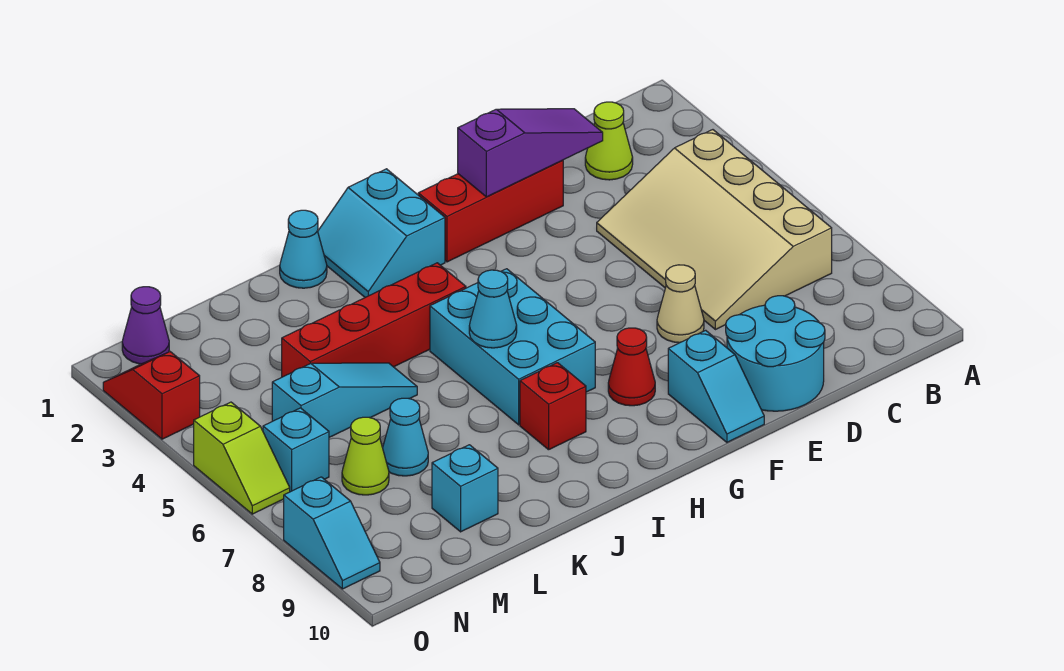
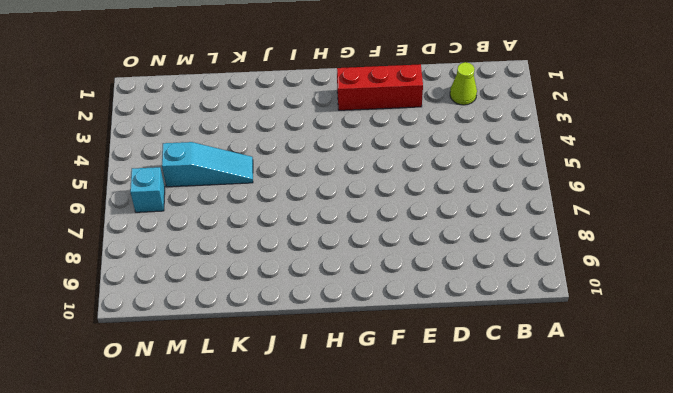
none -> tan 3x4 slope [597,130,832,330]
none -> cyan 2x2 round brick [726,296,825,411]
none -> tan 1x1 cone [657,265,704,343]

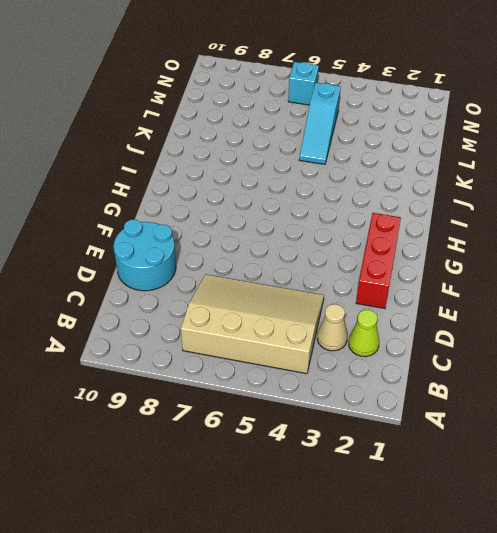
tan 1x1 cone [317,304,348,351] -> tan 1x1 cone moved to [657,265,704,343]
none -> cyan 1x2 slope [668,330,764,442]
none -> red 1x1 cone [608,328,655,406]
none -> cyan 2x2 slope [318,169,445,297]

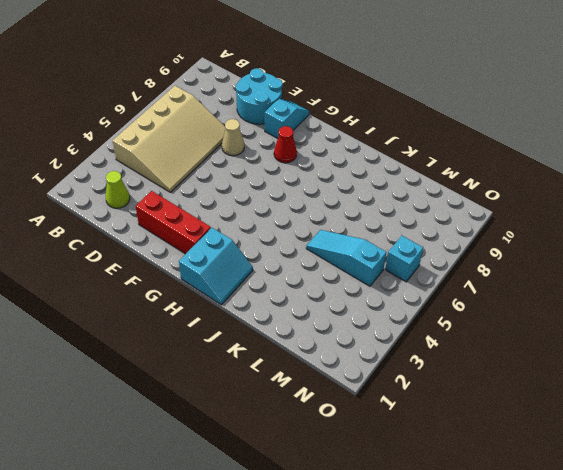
none -> cyan 2x3 brick [430,269,595,425]
none -> red 1x4 brick [282,263,466,377]
none -> red 1x1 brick [520,363,586,450]

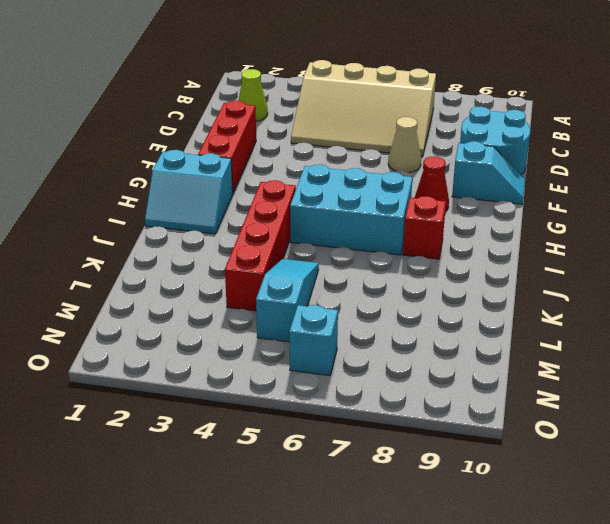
none -> cyan 1x1 cone [280,210,327,288]
none -> cyan 1x1 cone [383,398,428,476]
none -> cyan 1x1 brick [432,445,498,532]

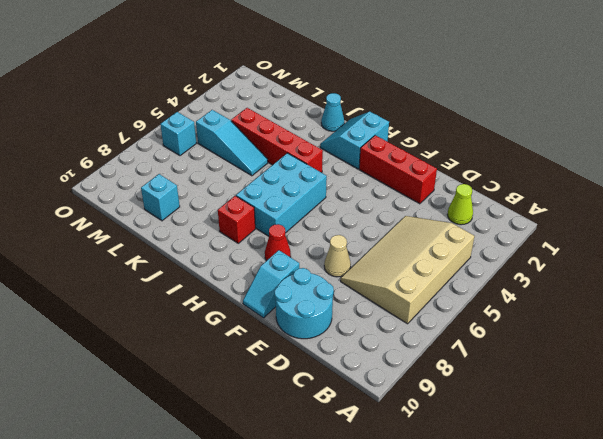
none -> cyan 1x1 cone [383,398,428,476]
none -> lime 1x1 cone [342,417,389,495]
none -> purple 1x1 cone [122,287,169,364]

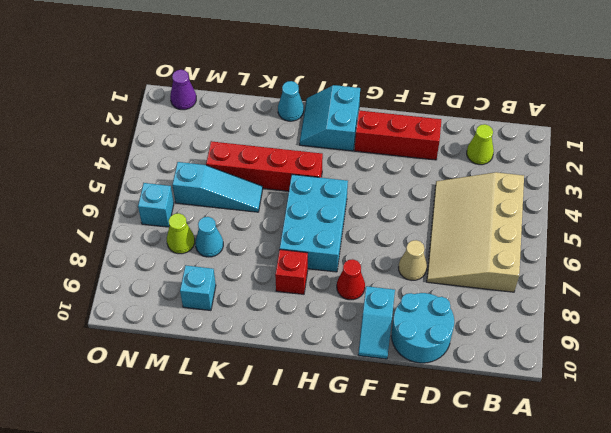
none -> red 1x2 slope [103,352,200,439]
none -> lime 1x2 slope [194,402,290,514]
none -> cyan 1x2 slope [284,477,380,589]

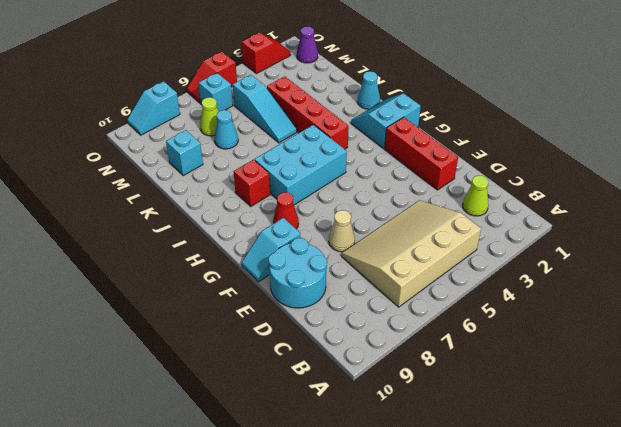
red 1x2 slope [187,52,237,103] -> lime 1x2 slope [194,402,290,514]
none -> purple 1x3 slope [458,109,603,197]
none -> cyan 1x1 cone [469,270,517,348]

